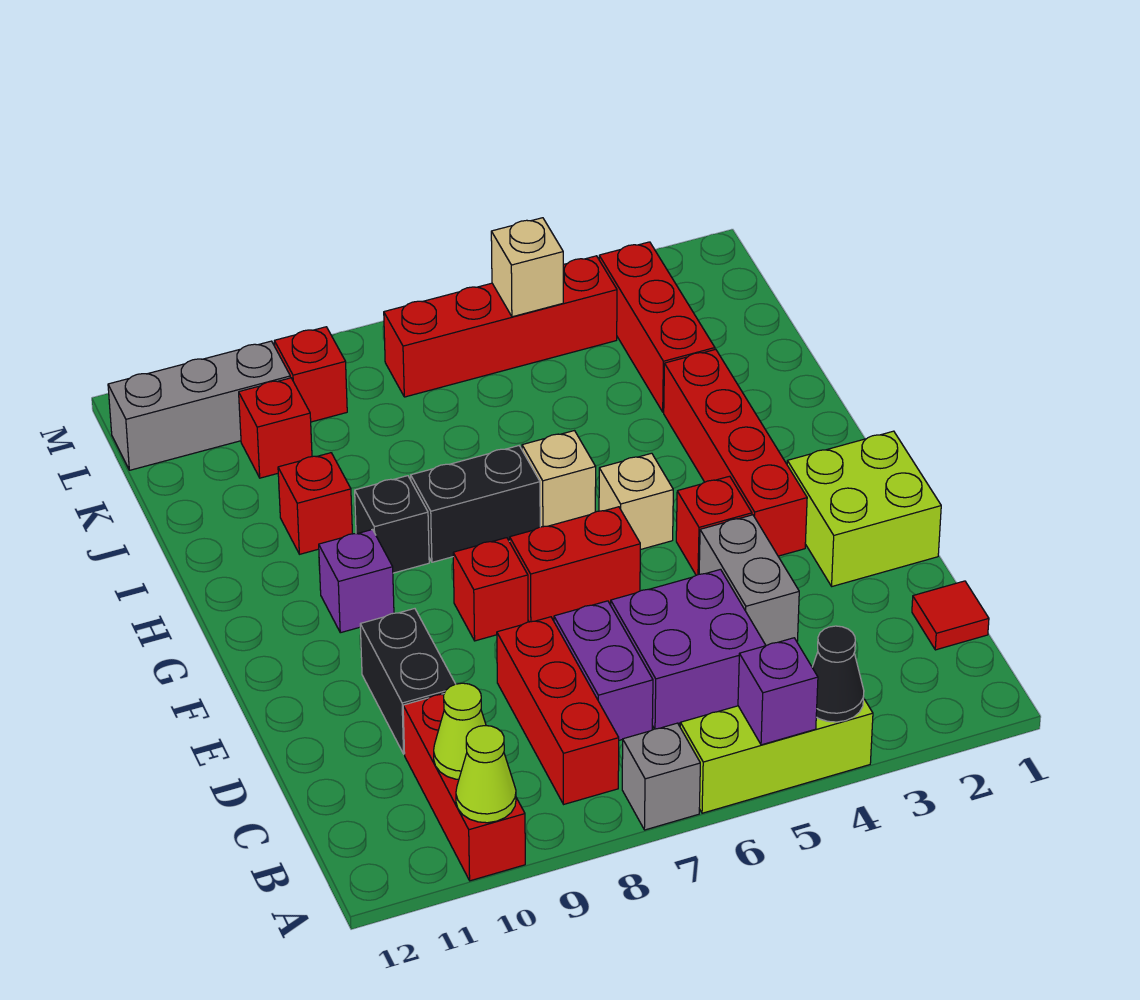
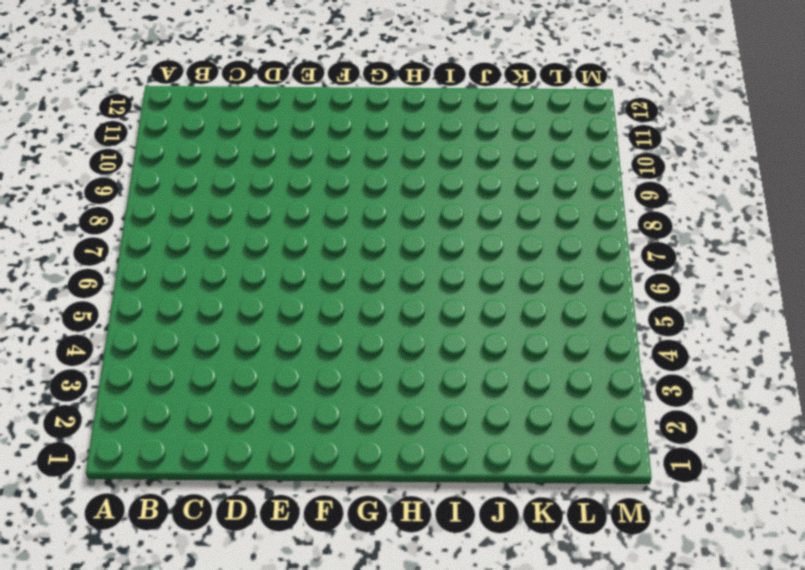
none -> lime 1x3 brick [680,699,873,813]
none -> grey 1x1 brick [622,723,700,830]
none -> red 1x3 brick [403,694,525,881]
none -> red 1x3 brick [497,617,619,804]

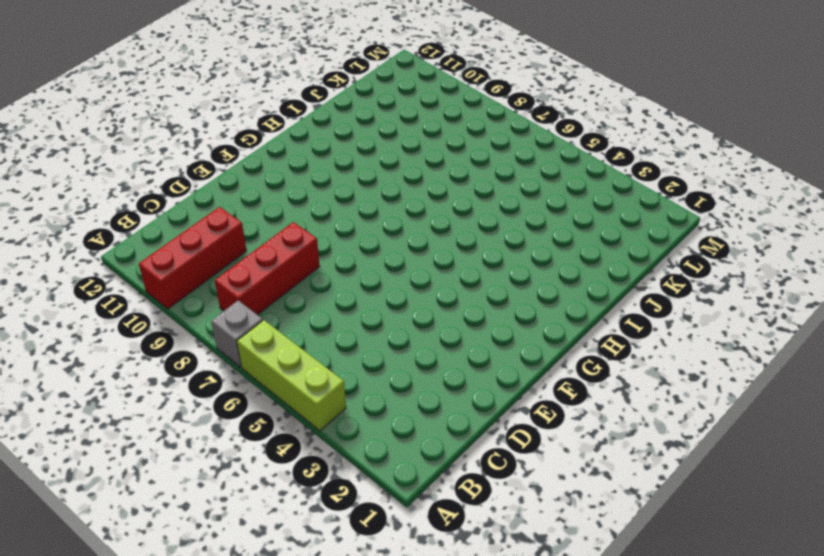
none -> red 1x1 tile [912,581,989,650]
none -> purple 2x2 brick [611,569,766,729]
none -> purple 1x2 brick [554,601,653,740]
none -> grey 1x2 brick [699,515,799,646]

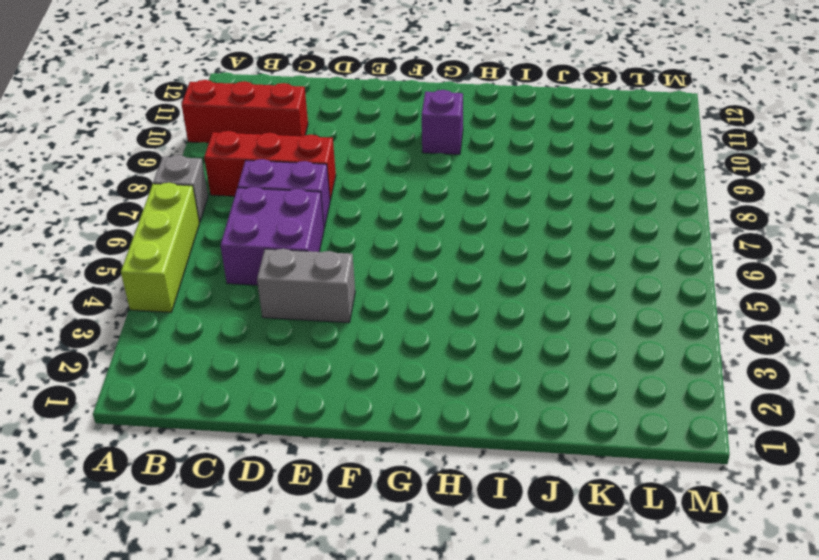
none -> red 1x1 tile [912,581,989,650]
none -> black 1x2 brick [360,609,455,754]
none -> lime 2x2 brick [787,431,941,586]
none -> red 1x4 brick [664,349,807,556]

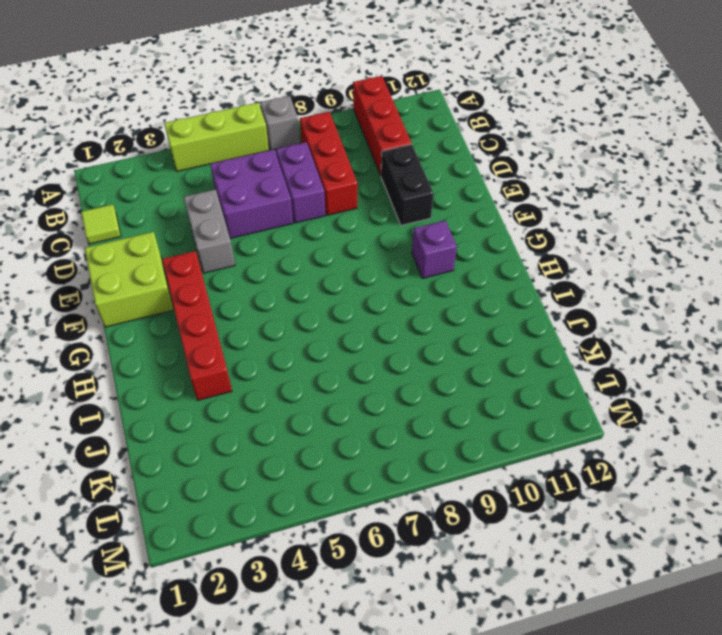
lime 1x1 tile [81,204,121,244] -> red 1x1 tile [912,581,989,650]
none -> red 1x1 brick [676,476,752,575]
none -> red 1x2 brick [510,507,640,622]
none -> red 1x1 brick [453,538,528,641]
none -> tan 1x1 brick [599,453,673,550]

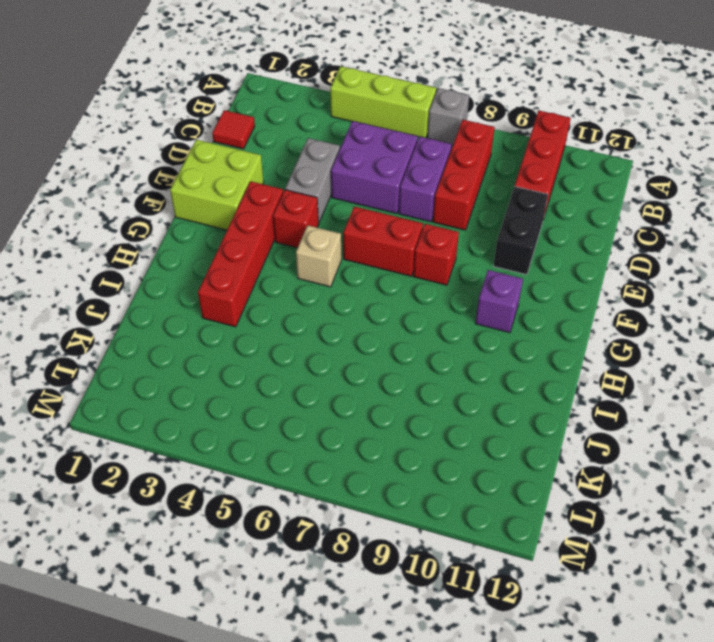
none -> tan 1x1 brick [522,431,596,527]
none -> black 1x2 brick [411,446,540,562]
none -> black 1x1 brick [355,476,429,573]
none -> red 1x1 brick [278,453,352,554]

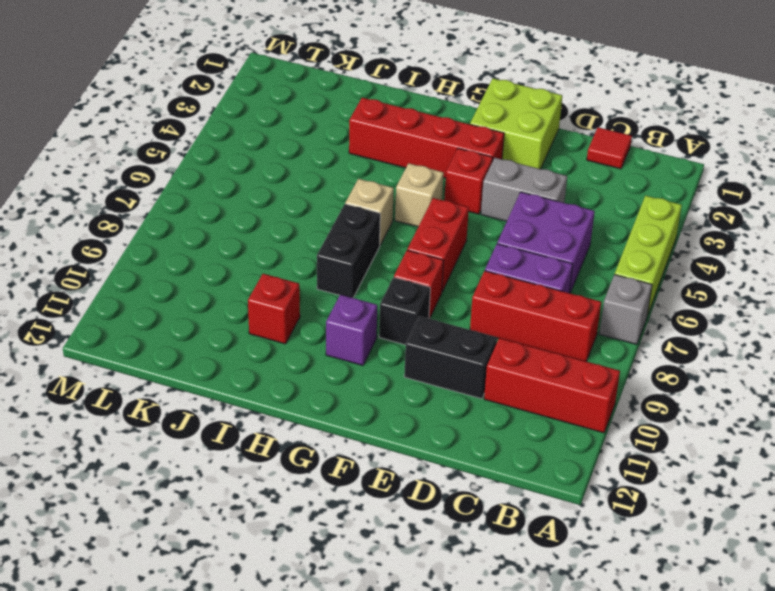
black 1x1 brick [379,277,430,345] -> black 1x1 brick moved to [355,476,429,573]
none -> red 1x3 brick [599,242,715,412]
none -> red 1x1 brick [239,378,312,478]
none -> red 1x4 brick [384,256,617,397]
none -> red 1x1 brick [274,327,347,422]

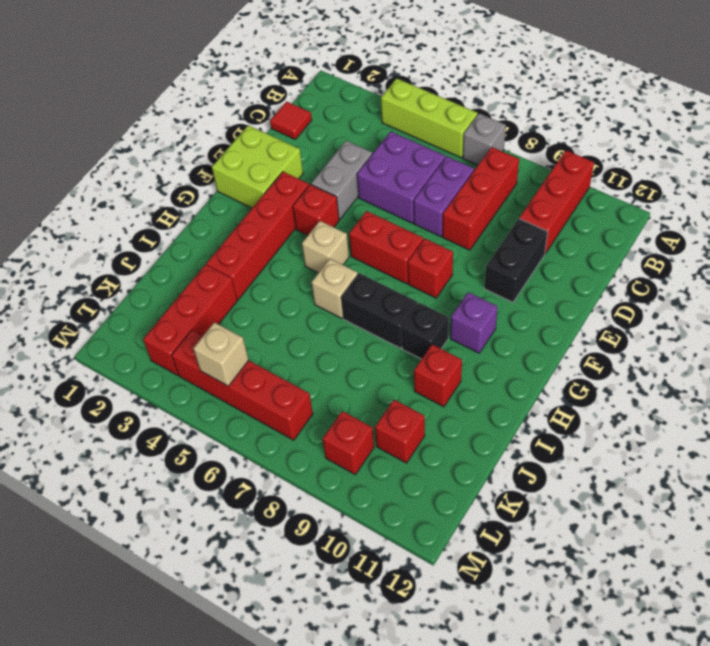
none -> grey 1x3 brick [108,341,290,470]
none -> black 1x1 cone [812,626,864,722]
none -> purple 1x1 brick [738,638,818,745]
none -> lime 1x1 cone [456,726,516,823]

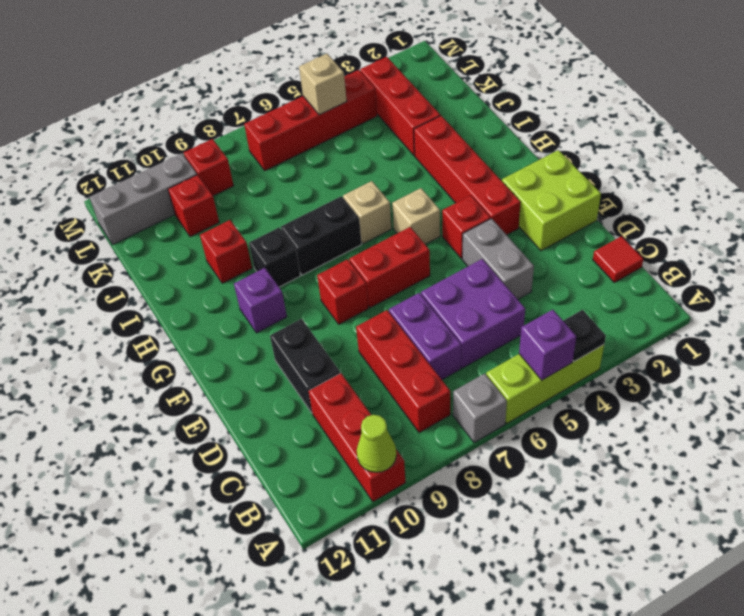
black 1x1 plate [563,310,606,361] -> black 1x1 cone [812,626,864,722]
none -> lime 1x1 cone [434,683,486,779]

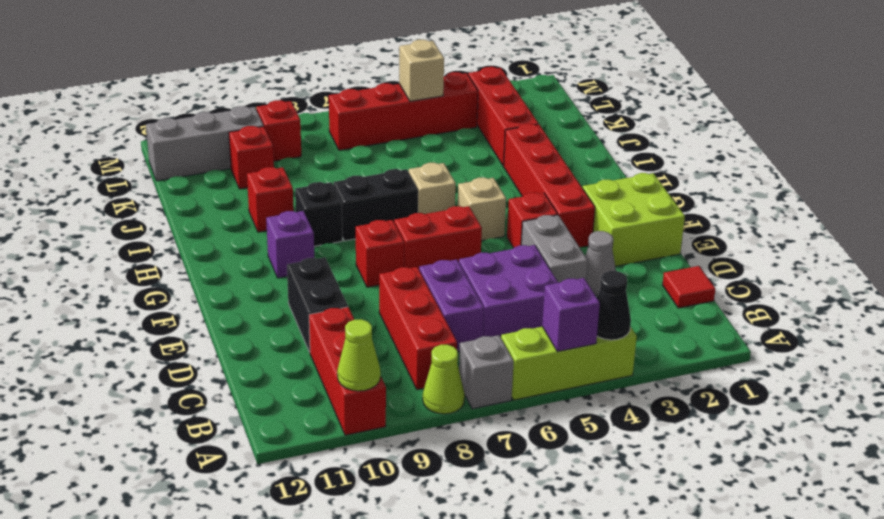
lime 1x1 cone [423,345,465,414] -> lime 1x1 cone moved to [434,683,486,779]
grey 1x1 cone [585,231,616,295] -> none

